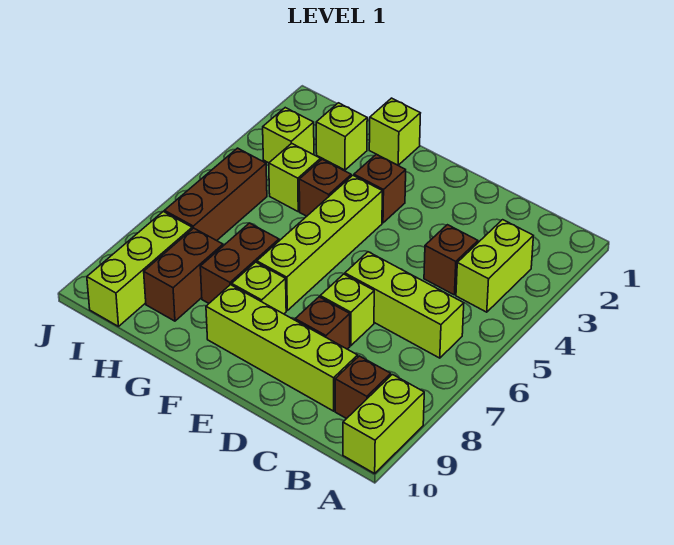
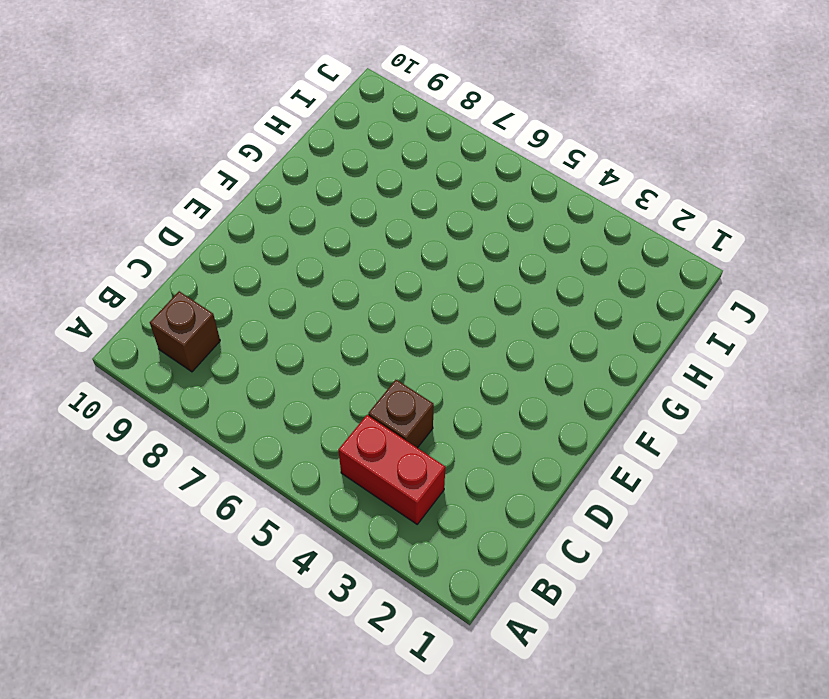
red 1x2 brick [338,415,445,524] -> lime 1x2 brick [456,220,533,312]
none -> lime 1x2 brick [343,375,424,473]
none -> lime 1x3 brick [345,252,464,358]
none -> lime 1x4 brick [206,285,358,411]

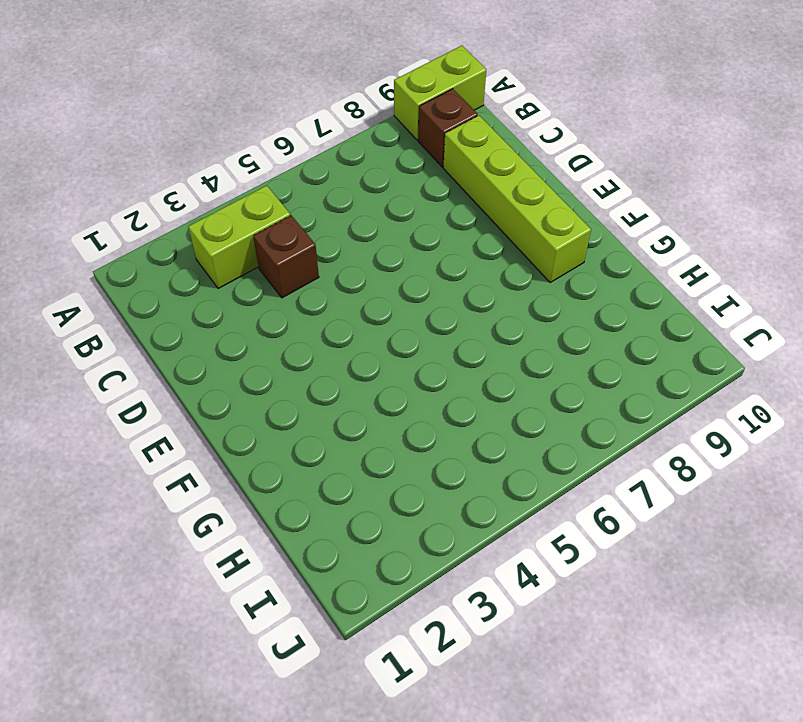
none -> lime 1x3 brick [345,252,464,358]
none -> lime 1x1 brick [320,274,374,346]
none -> brown 1x1 brick [295,297,350,349]

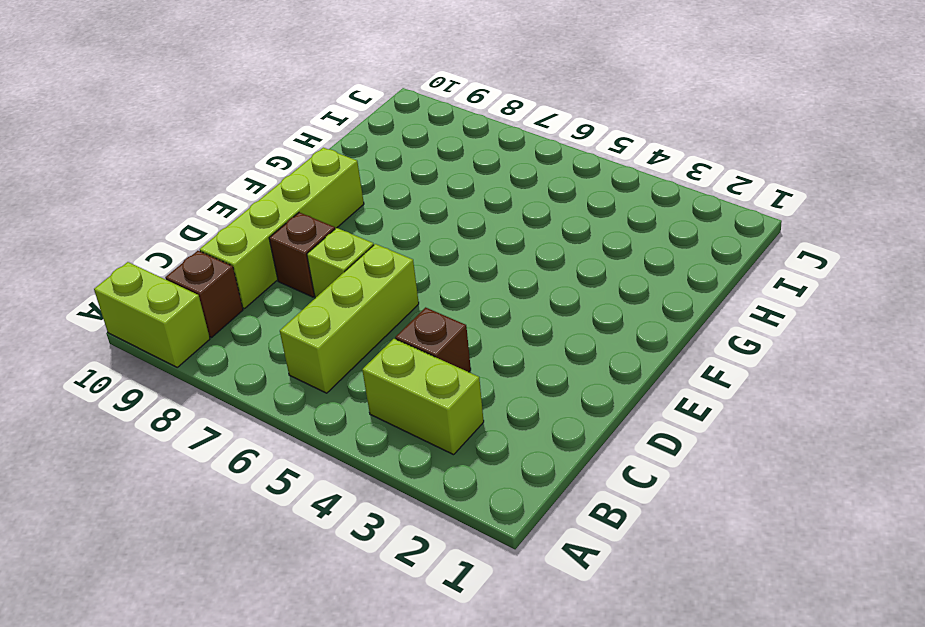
none -> brown 1x1 brick [354,154,406,223]
none -> lime 1x4 brick [257,176,382,310]
none -> lime 1x1 brick [232,262,286,314]

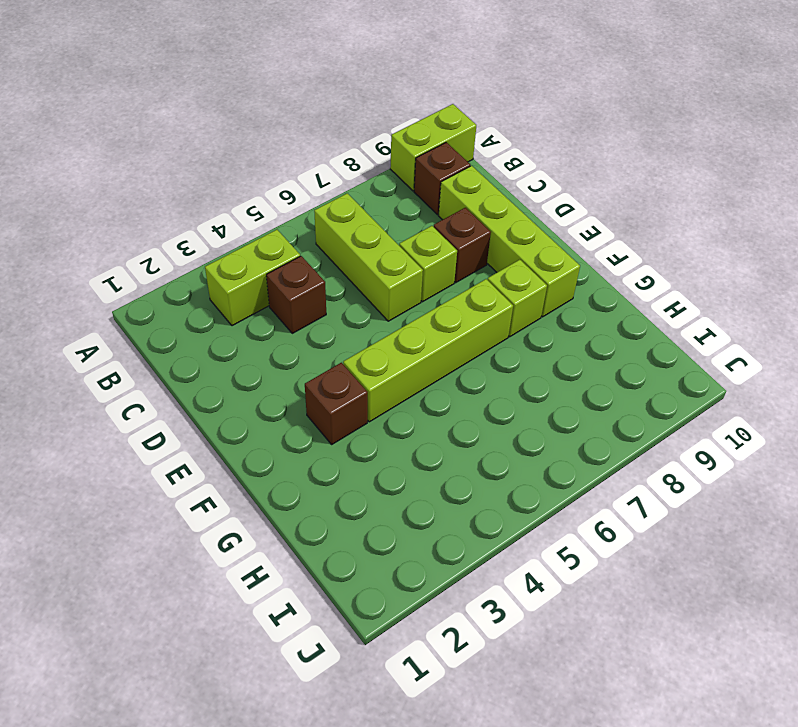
none -> lime 1x1 brick [369,98,420,165]
none -> brown 1x1 brick [299,159,351,216]
none -> brown 1x2 brick [200,223,279,303]

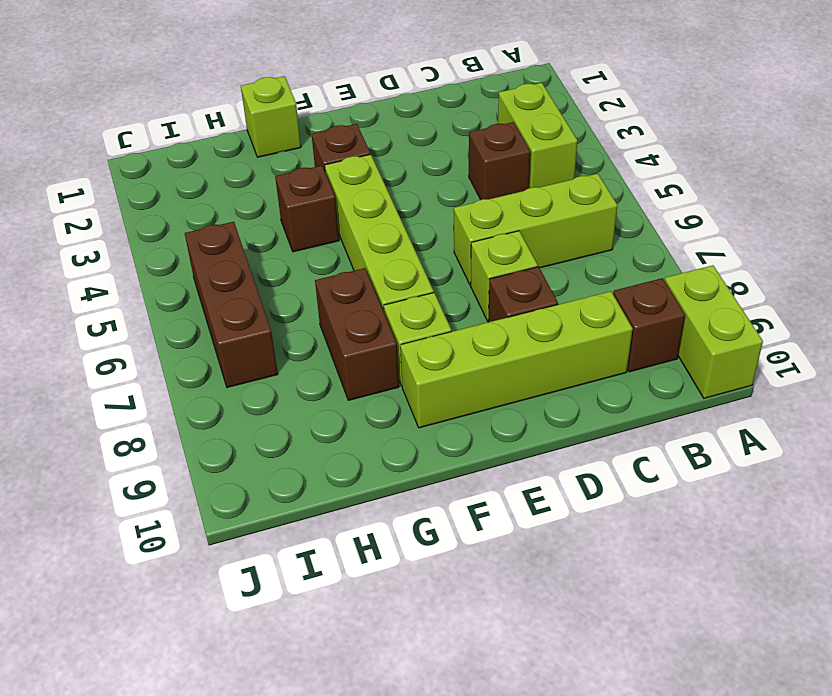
none -> lime 1x1 brick [316,103,367,170]
none -> lime 1x1 brick [269,143,321,211]
none -> brown 1x2 brick [144,228,223,321]

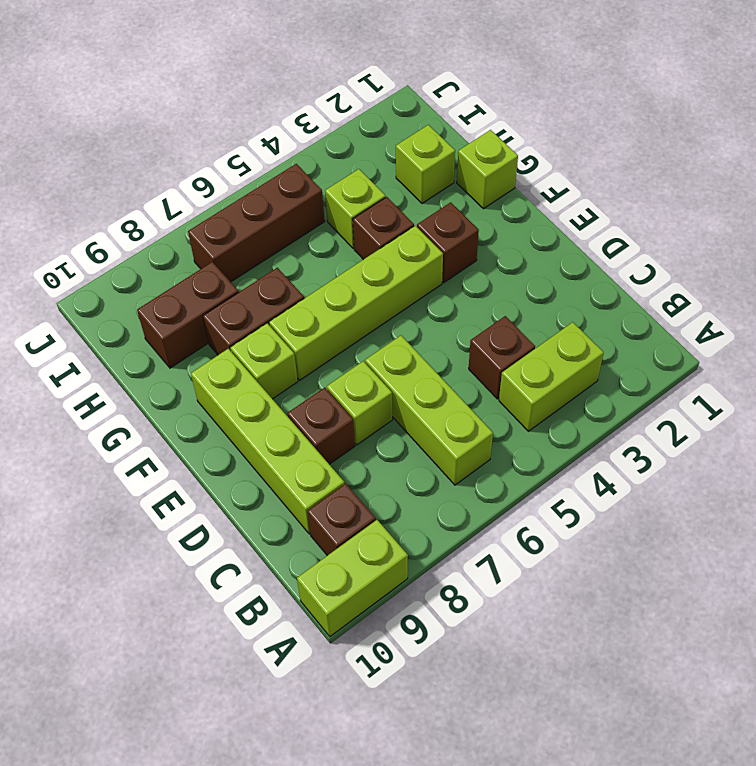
none -> lime 1x1 brick [263,108,314,163]
none -> lime 1x3 brick [87,212,192,326]

